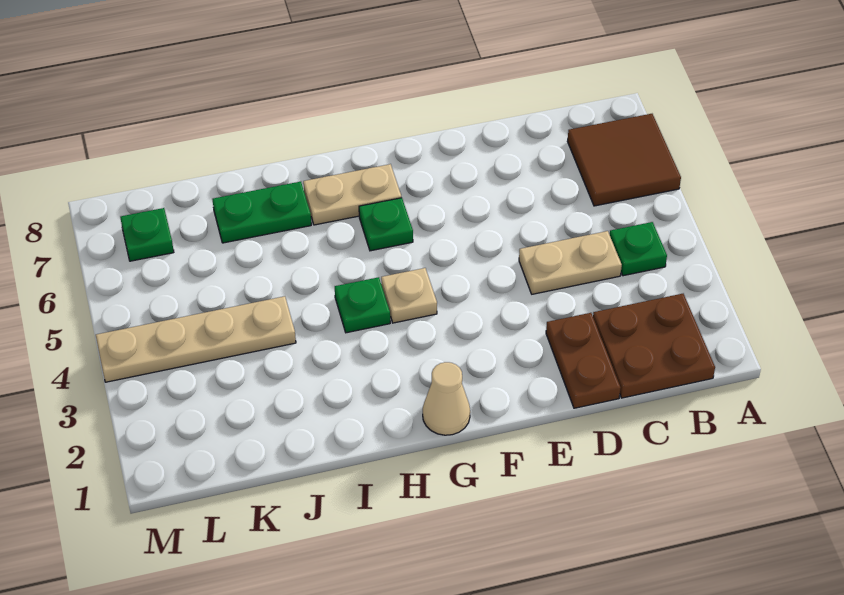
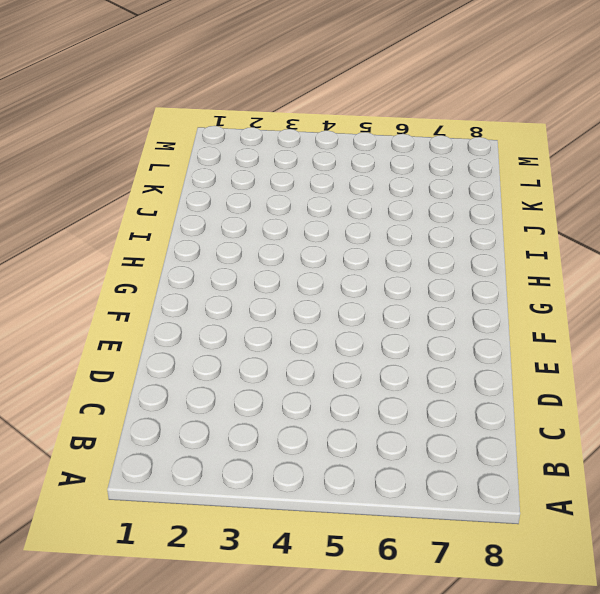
none -> brown 2x2 tile [567,114,681,206]
none -> brown 2x2 plate [593,294,715,398]
none -> green 1x1 plate [610,222,667,276]

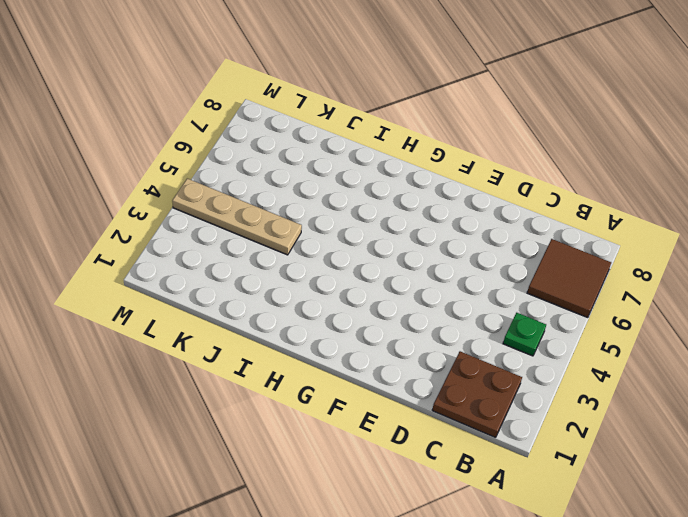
none -> tan 1x2 plate [519,231,622,294]
none -> brown 1x2 plate [546,313,621,408]
none -> tan 1x1 cone [423,362,470,435]

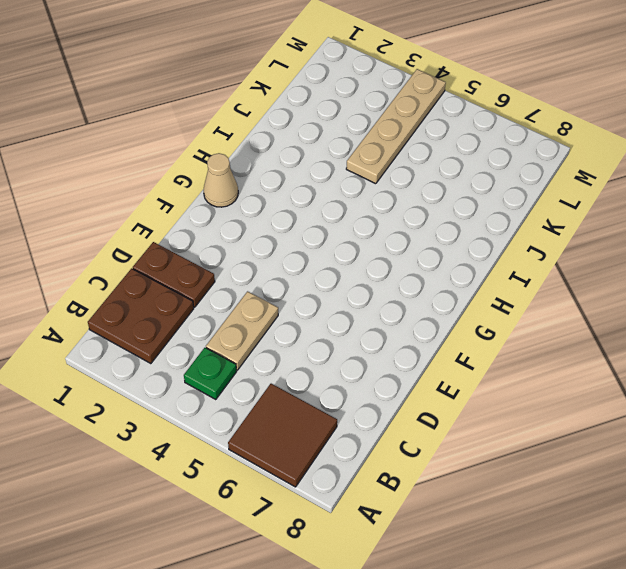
none -> tan 1x1 plate [381,268,437,323]
none -> green 1x1 plate [359,198,413,251]
none -> tan 1x2 plate [303,164,401,225]

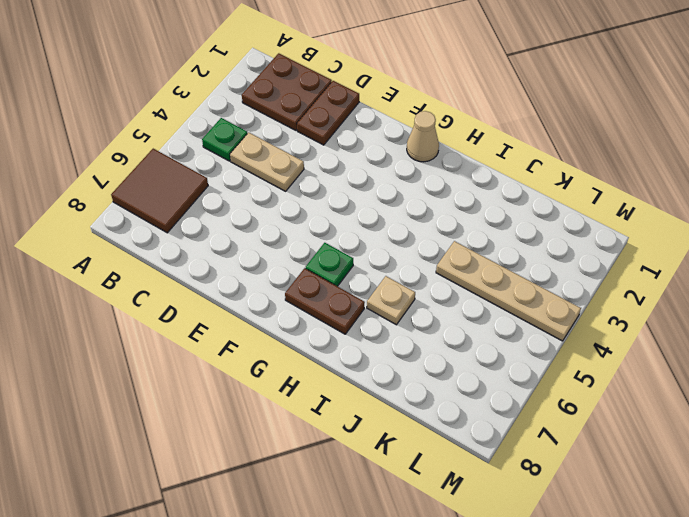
brown 1x2 plate [285,268,365,334] -> tan 1x2 plate [303,164,401,225]
tan 1x1 plate [367,276,415,325] -> tan 1x1 plate moved to [381,268,437,323]
none -> green 1x1 plate [335,277,390,333]
none -> green 1x2 plate [213,182,311,243]
none -> green 1x1 plate [120,208,174,261]

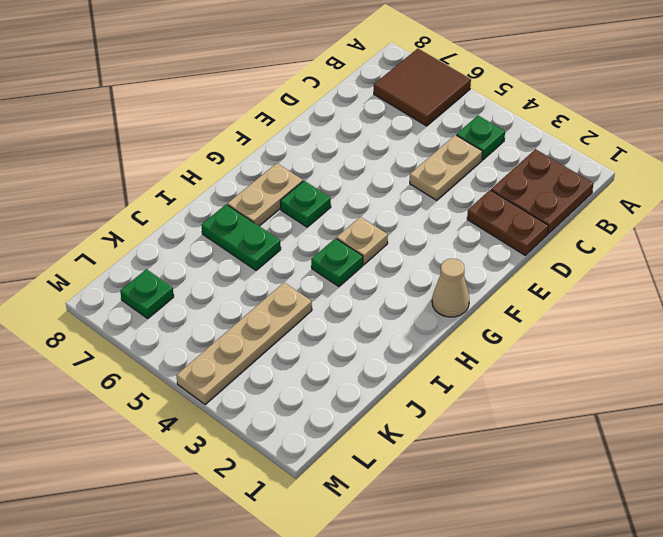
green 1x2 plate [201,204,281,270] -> green 1x2 plate turned to [213,182,311,243]

